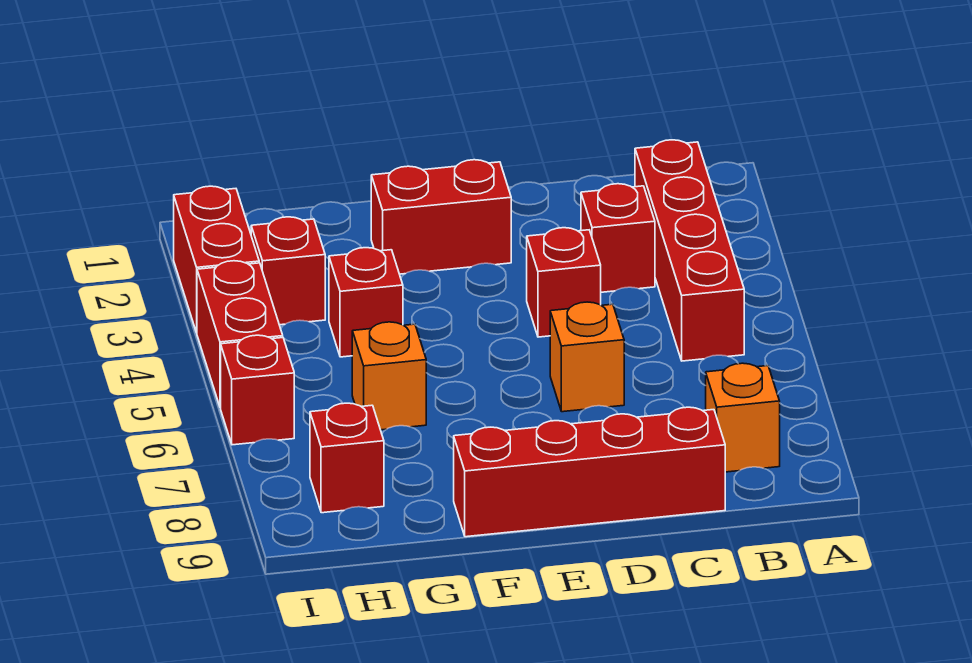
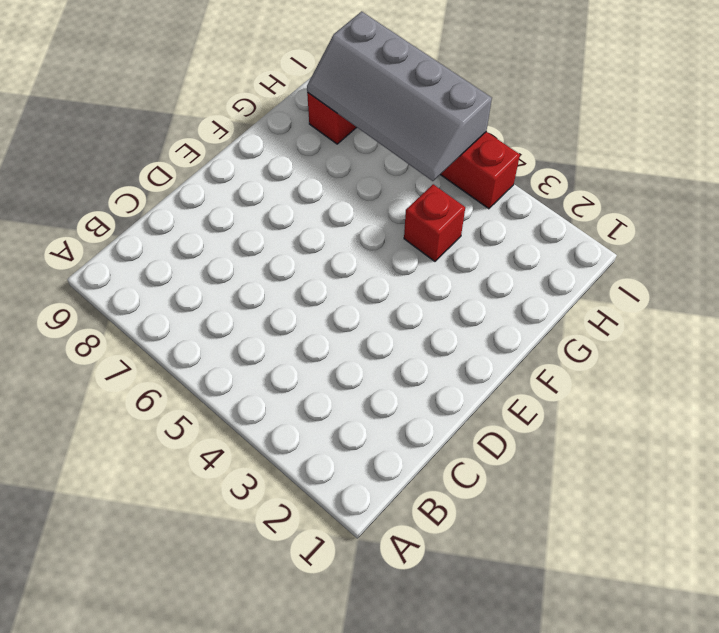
grey 2x4 slope [307,11,492,181] -> none
none -> red 1x4 brick [635,140,744,361]
none -> orange 1x1 brick [706,363,780,472]
none -> red 1x1 brick [581,184,655,292]

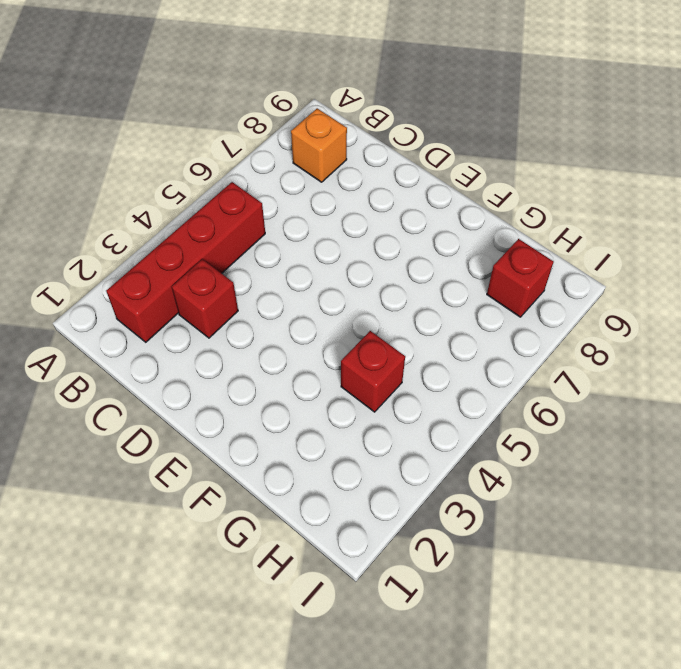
none -> red 1x4 brick [454,407,725,537]
none -> red 1x1 brick [527,228,601,337]
none -> orange 1x1 brick [550,302,624,412]

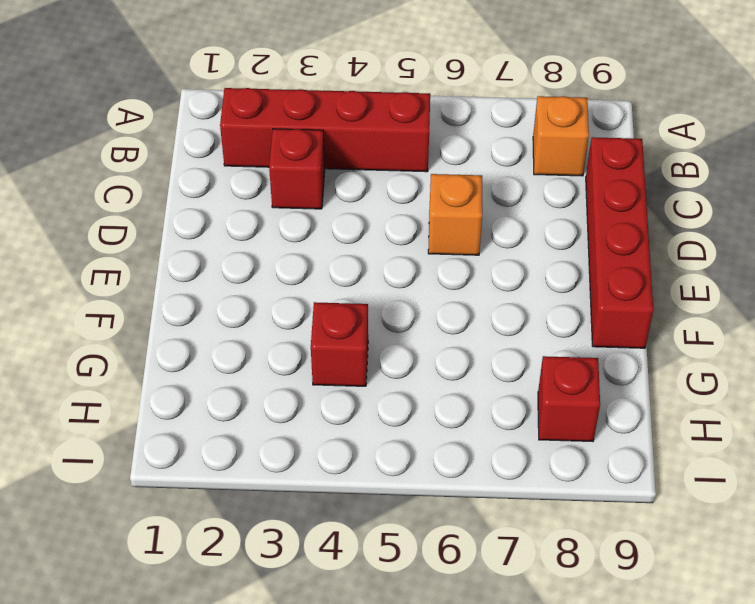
none -> red 1x1 brick [527,228,601,337]
none -> red 1x2 brick [371,160,511,274]
none -> orange 1x1 brick [352,322,426,430]

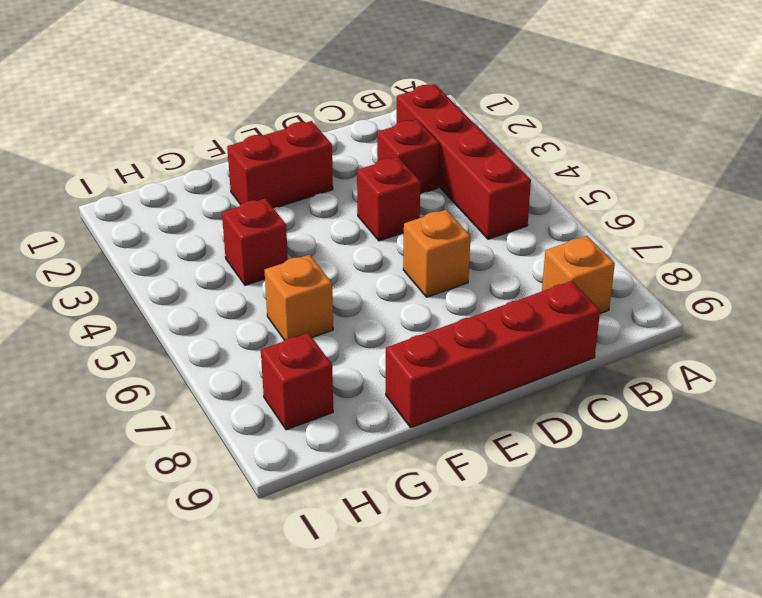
none -> red 1x1 brick [251,217,325,325]
none -> red 1x2 brick [174,186,259,333]
none -> red 1x2 brick [197,261,283,408]

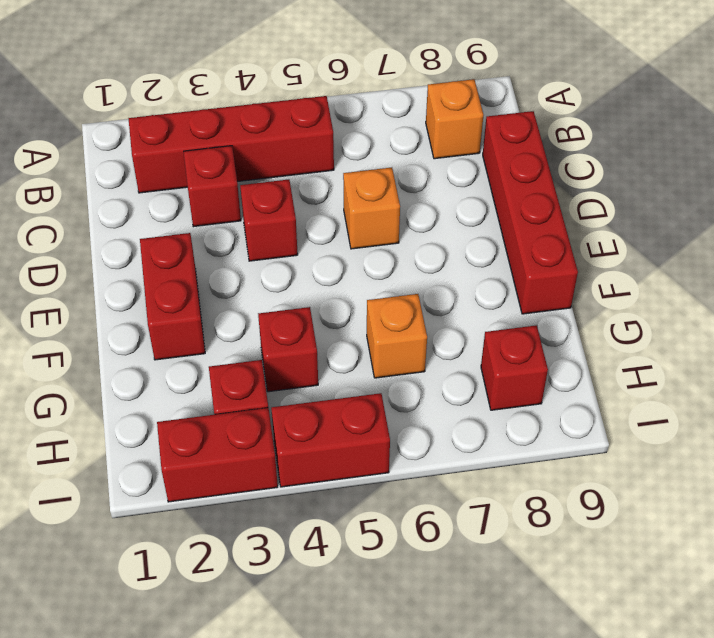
none -> red 1x1 brick [221,335,294,445]

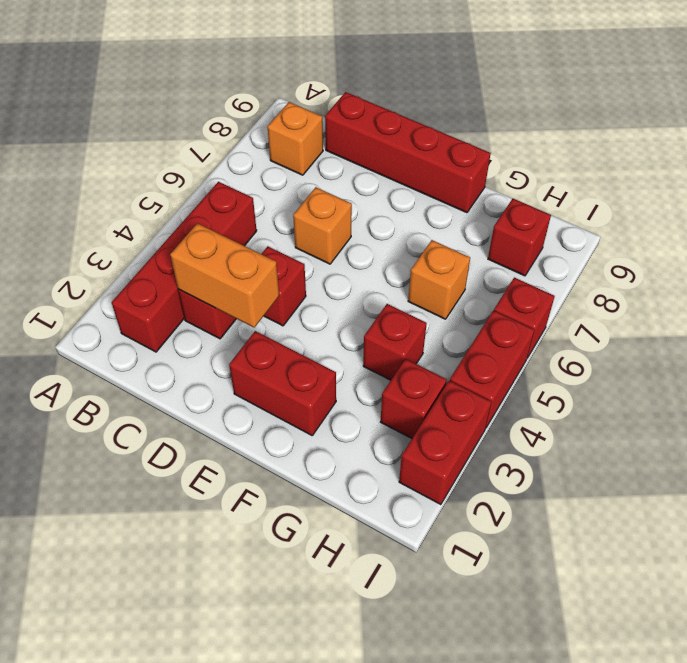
orange 1x2 brick [170,223,279,327] -> none

